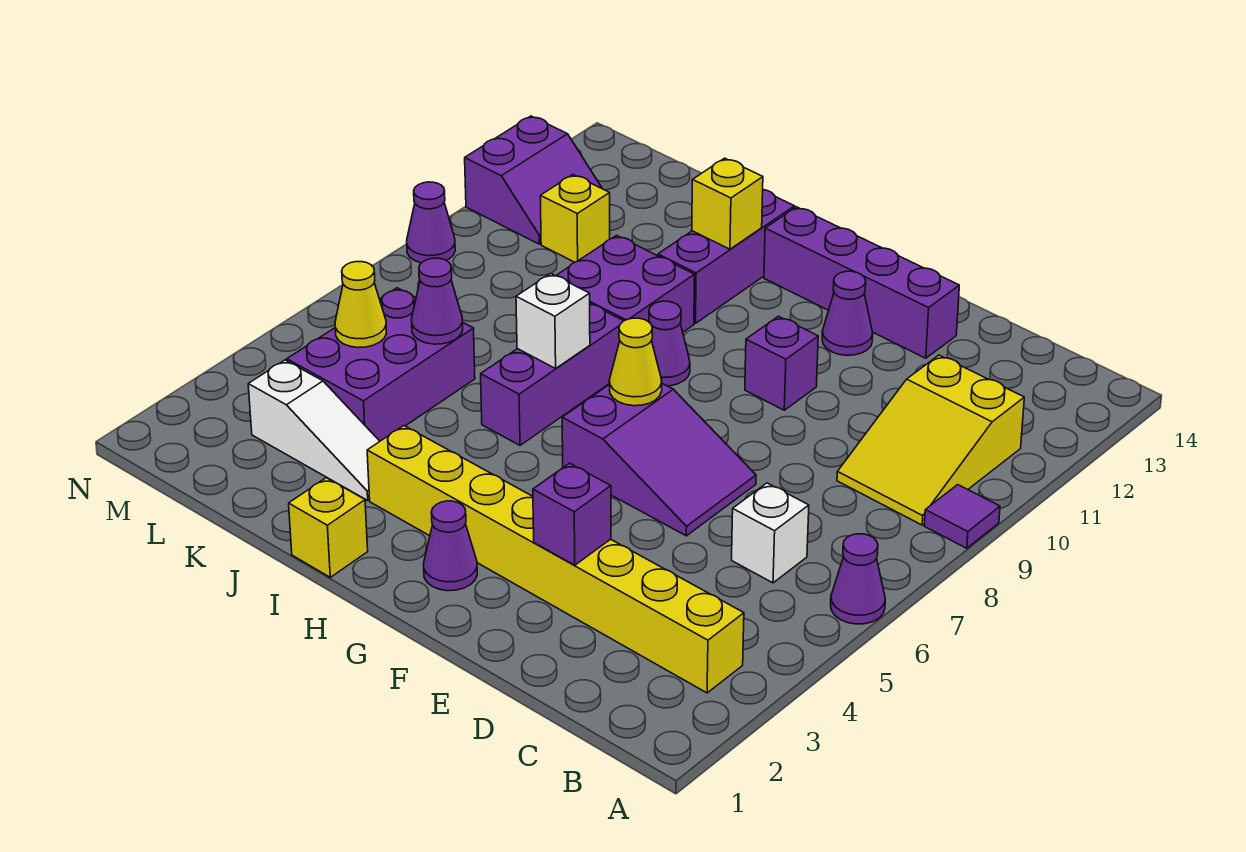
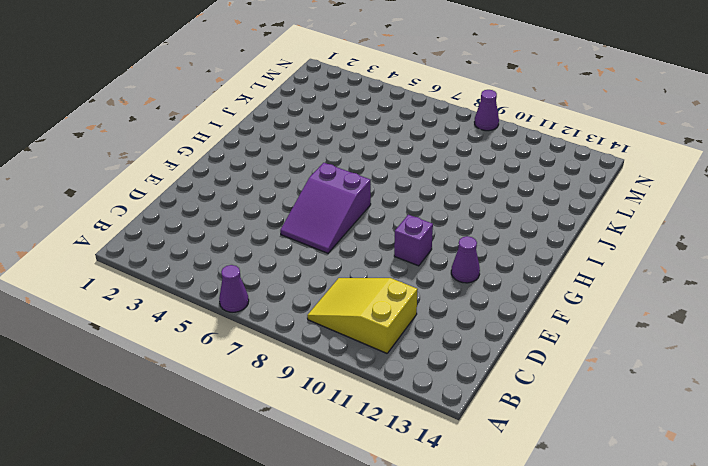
none -> purple 1x1 tile [924,485,1000,548]
none -> yellow 1x8 brick [367,426,744,693]
none -> white 1x1 brick [732,483,809,583]

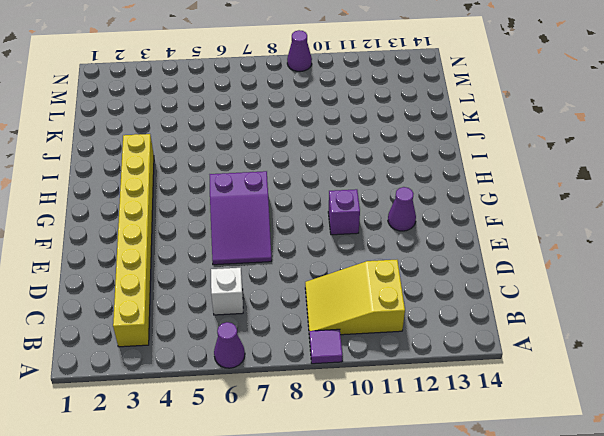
none -> purple 1x4 brick [764,207,959,358]
none -> purple 1x1 cone [424,501,477,591]
none -> purple 1x1 cone [649,301,690,386]

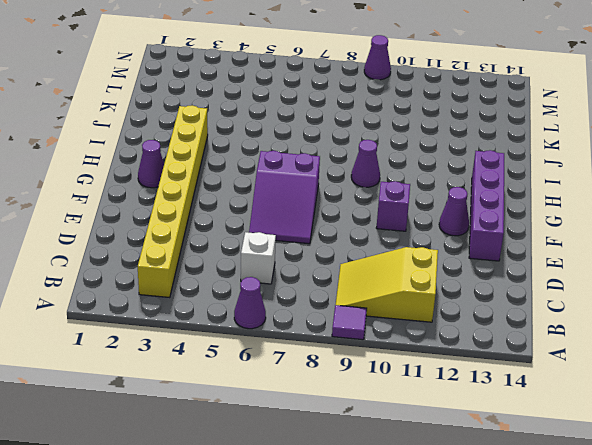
none -> yellow 1x1 brick [289,478,368,577]
none -> purple 1x3 brick [481,304,623,445]
none -> purple 2x2 brick [556,235,695,332]

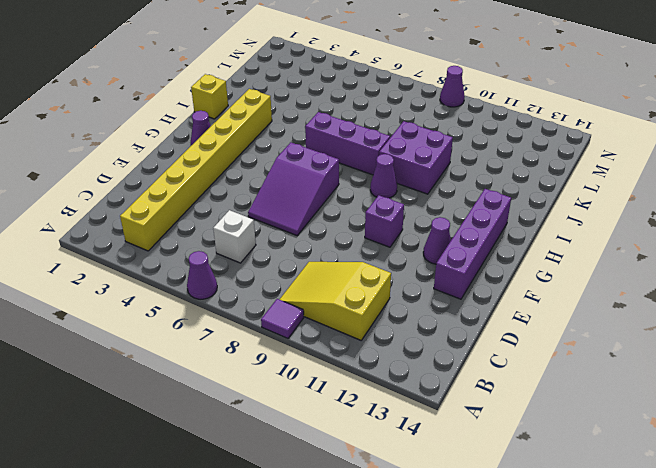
none -> purple 1x3 brick [658,190,794,324]
none -> white 1x3 slope [248,360,380,500]
none -> purple 2x3 brick [287,288,475,441]

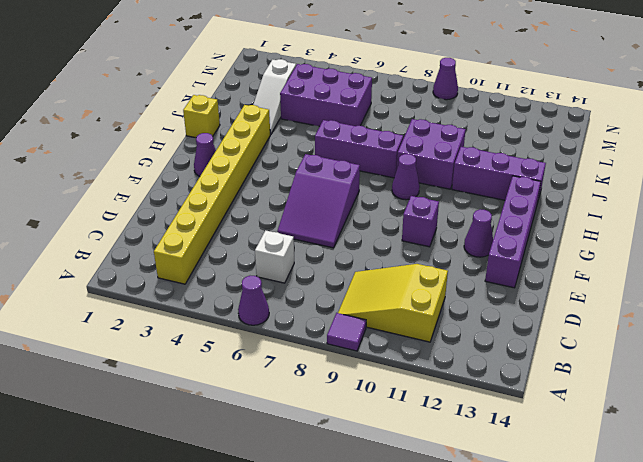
none -> yellow 1x1 brick [540,175,610,262]
none -> purple 2x2 slope [465,116,602,244]
none -> purple 1x1 brick [533,463,611,565]

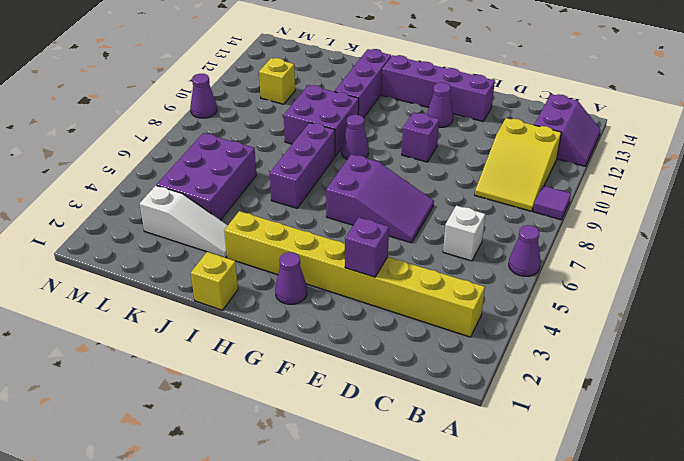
purple 2x2 slope [534,94,601,166] -> purple 2x2 slope moved to [465,116,602,244]
none -> yellow 1x1 cone [609,318,662,406]
none -> white 1x1 brick [516,273,590,368]
none -> yellow 1x1 brick [692,158,763,249]

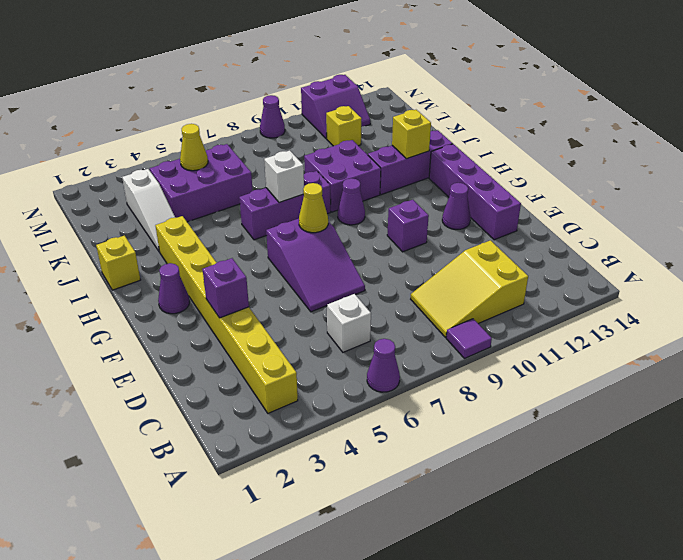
none -> purple 1x1 cone [411,258,463,344]

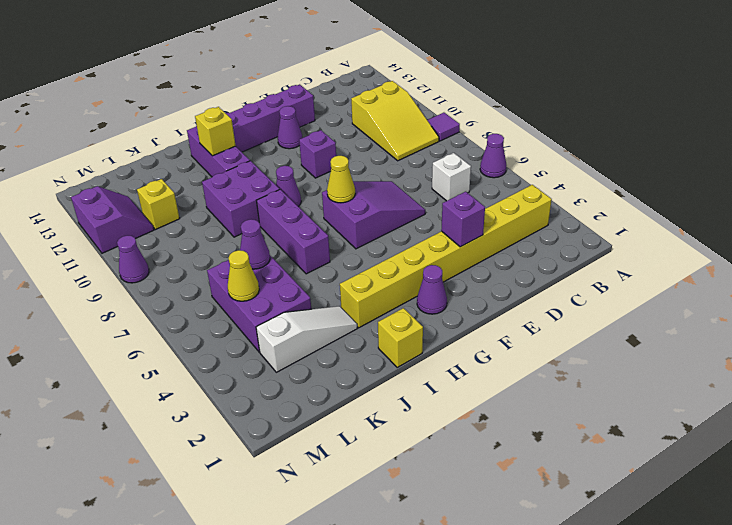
none -> white 1x1 brick [516,273,590,368]

